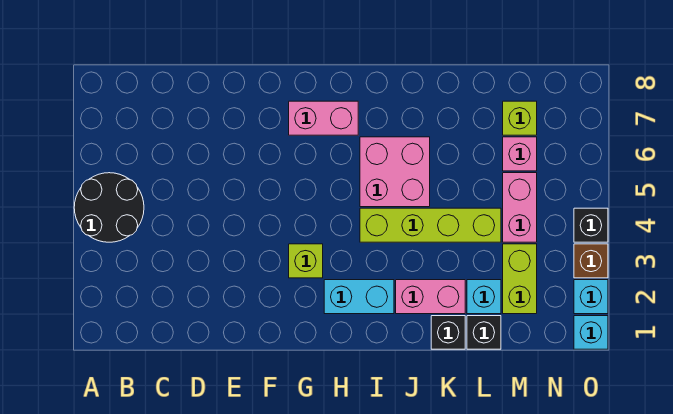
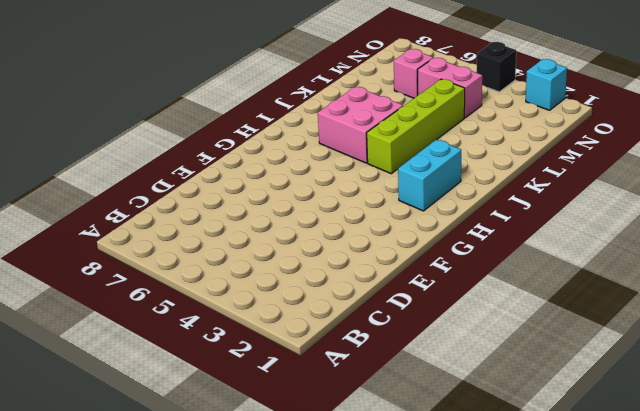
none -> black 2x2 round brick [74,173,144,242]
none -> lime 1x1 brick [289,244,323,278]
none -> pink 1x2 brick [289,101,358,135]

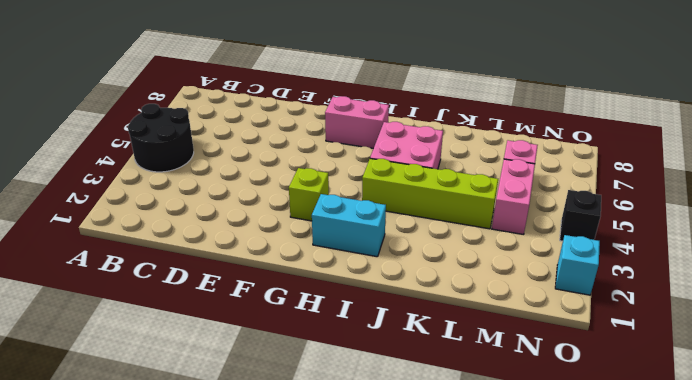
none -> pink 1x2 brick [396,280,465,314]
none -> black 1x1 brick [431,316,465,349]
none -> black 1x1 brick [467,316,501,349]

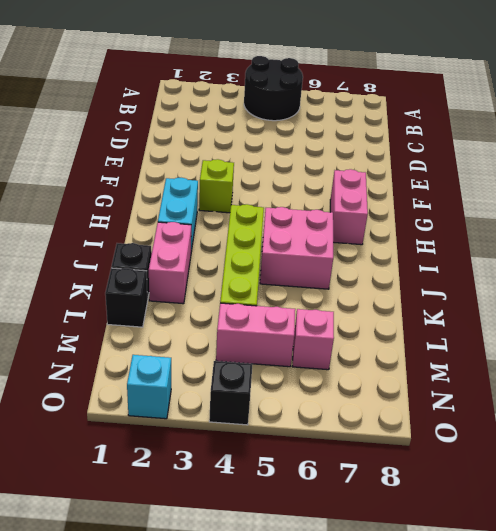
none -> cyan 1x1 brick [467,280,501,314]
none -> lime 1x2 brick [503,244,537,314]
none -> lime 1x1 brick [503,101,537,135]

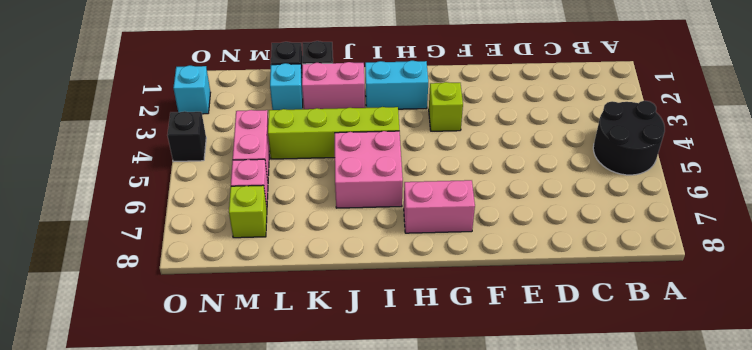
none -> lime 1x2 brick [503,244,537,314]
none -> cyan 1x1 brick [574,316,608,349]
none -> brown 1x1 brick [574,244,608,278]

